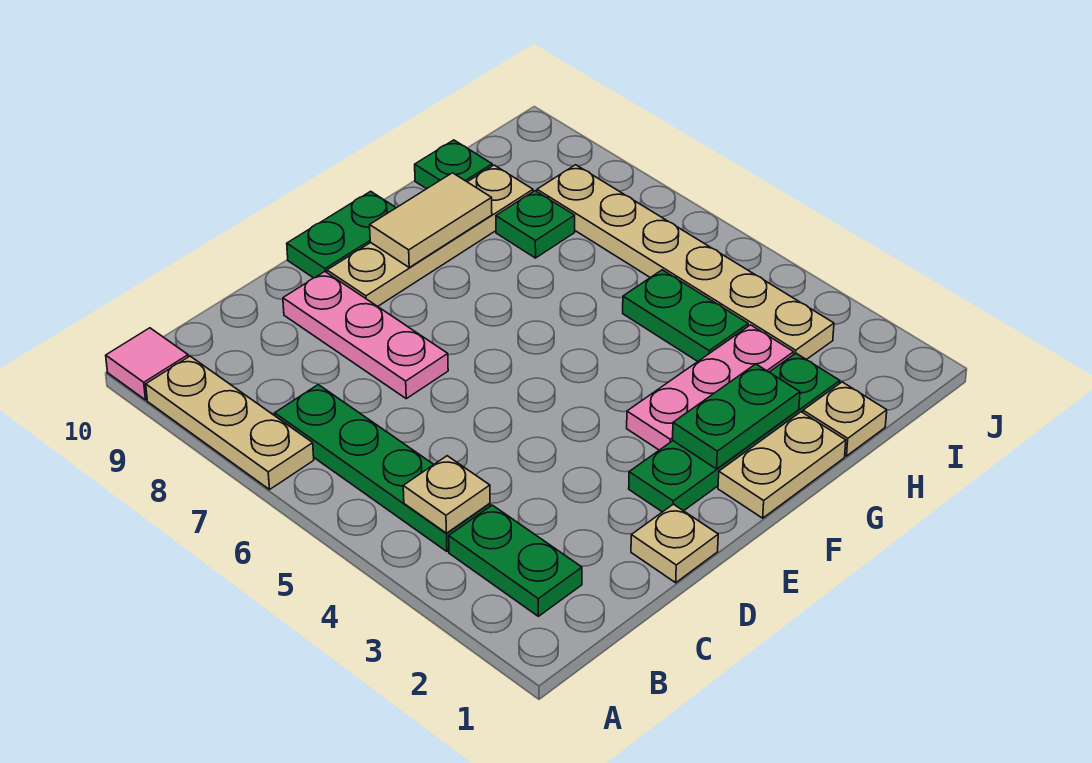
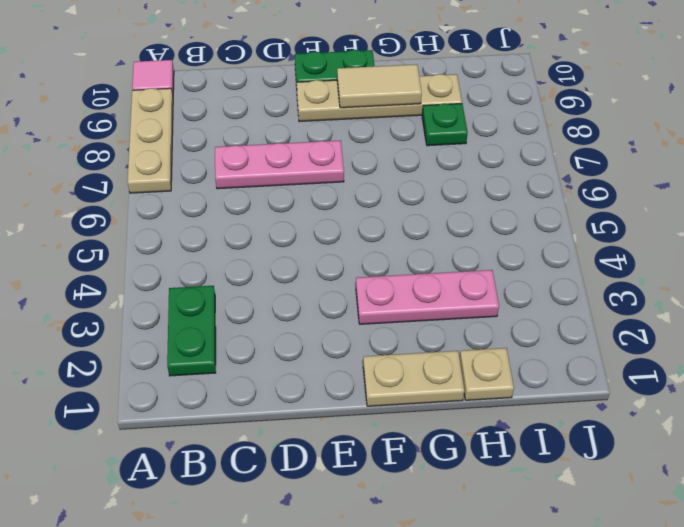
pink 1x3 plate [215,140,344,189] -> pink 1x3 plate turned to [283,272,448,399]
none -> green 1x4 plate [275,385,490,551]
none -> tan 1x1 plate [631,504,718,583]
none -> green 1x4 plate [629,353,840,512]

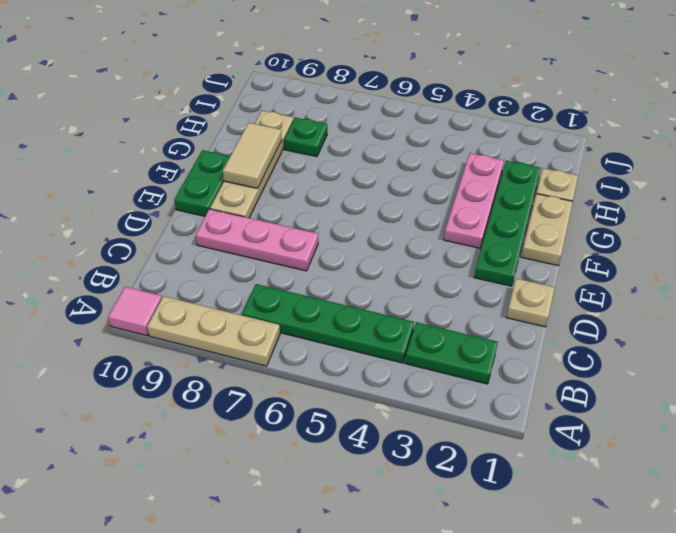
none -> green 1x2 plate [623,270,748,361]
none -> green 1x1 plate [415,140,492,189]
none -> tan 1x6 plate [537,165,834,360]

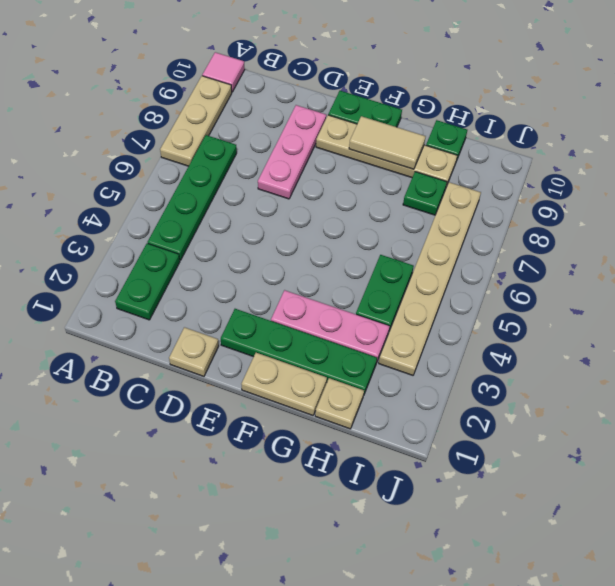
none -> tan 1x1 plate [403,456,490,533]
none -> green 1x2 plate [673,364,800,469]

